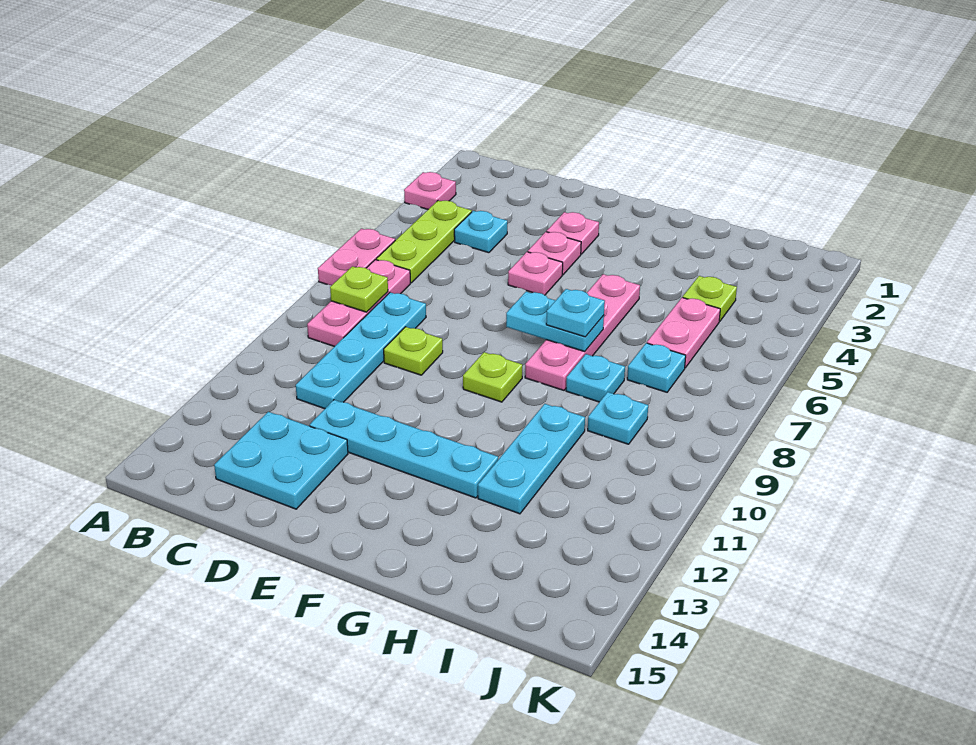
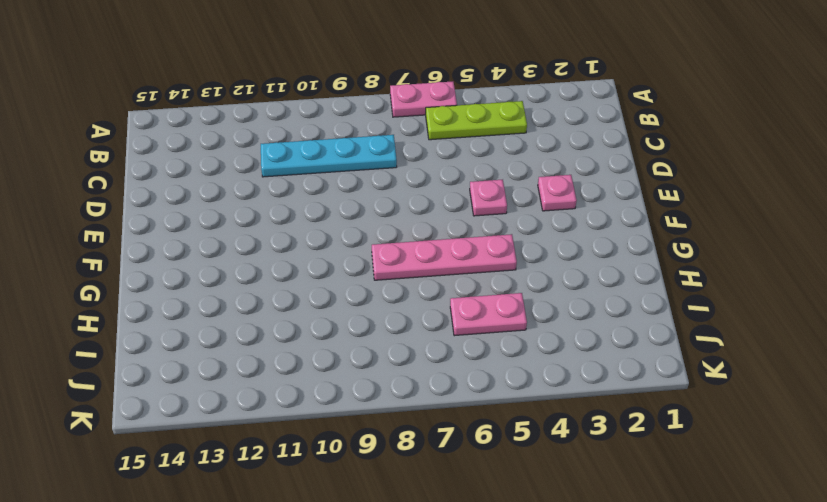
none -> pink 1x1 plate [404,172,456,209]
none -> pink 1x3 plate [307,260,410,347]
none -> cyan 1x1 plate [454,211,507,253]

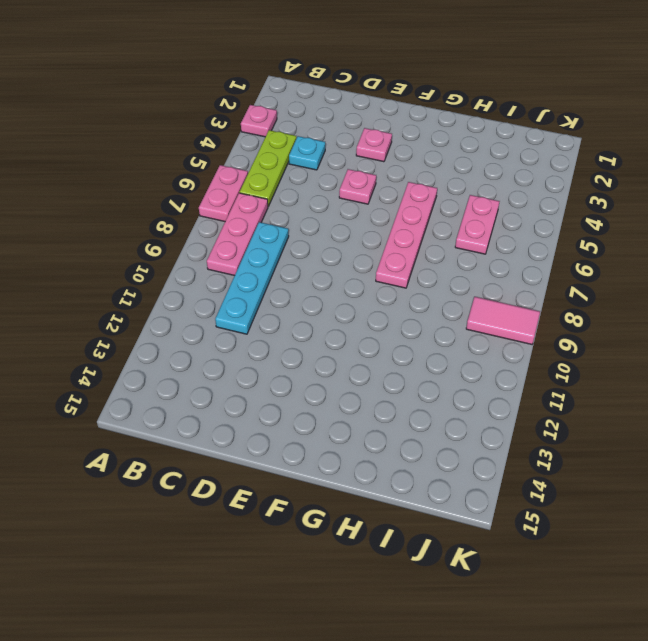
pink 1x2 tile [466,297,540,344] -> none
none -> cyan 2x2 plate [214,412,348,509]
none -> lime 1x1 plate [384,327,443,375]
none -> cyan 1x4 plate [310,400,498,498]

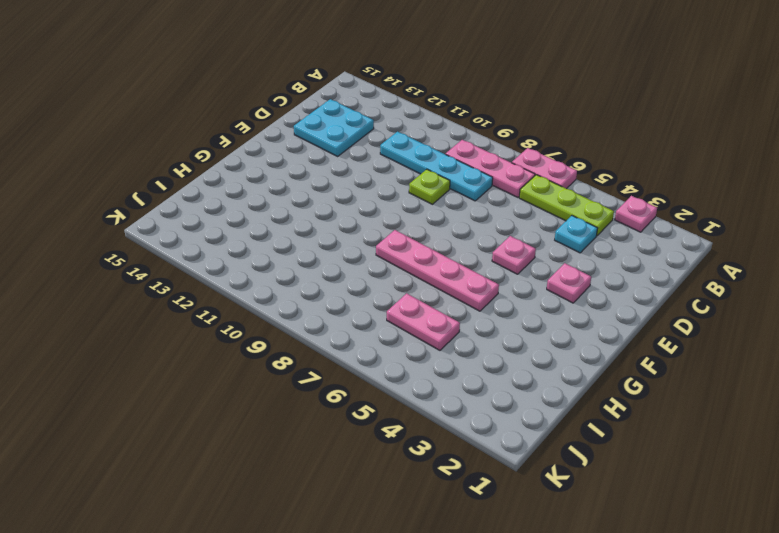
none -> cyan 1x4 plate [310,400,498,498]
none -> pink 1x1 plate [528,232,581,275]
none -> lime 1x1 plate [463,352,522,402]

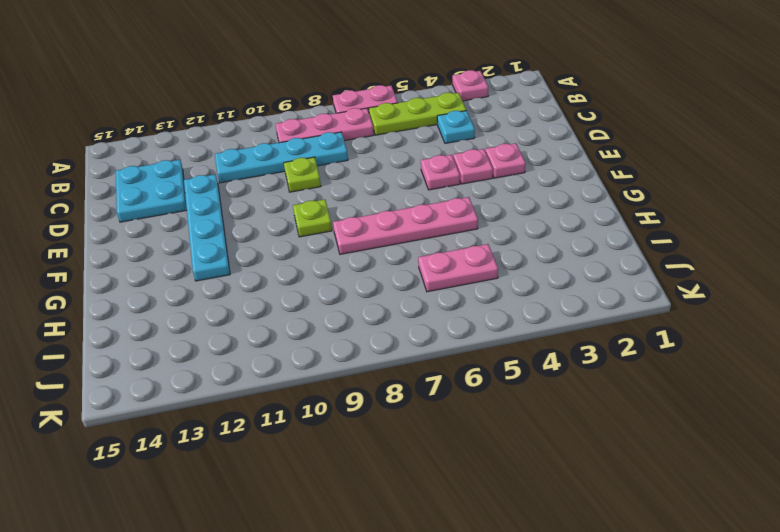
none -> cyan 1x1 plate [566,354,625,402]
none -> cyan 1x3 plate [478,404,585,514]
none -> lime 1x1 plate [683,276,737,321]

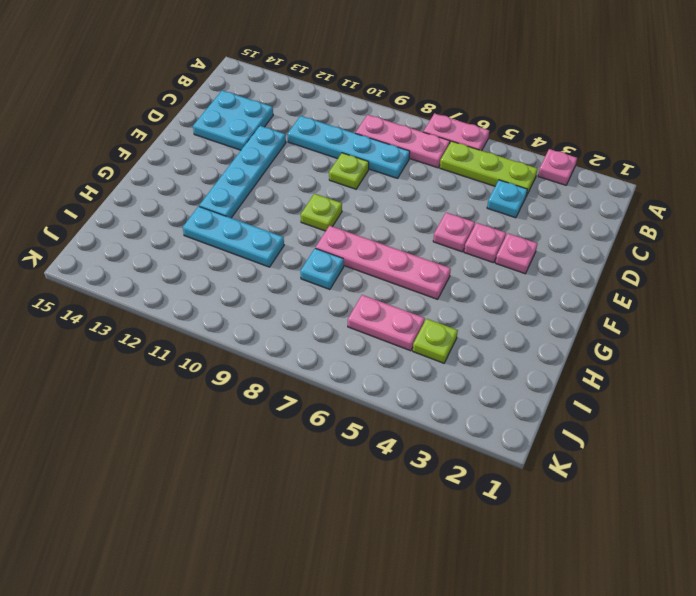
none -> cyan 1x1 plate [627,343,686,392]
none -> cyan 1x1 plate [588,392,648,444]
none -> lime 1x1 plate [330,266,388,312]

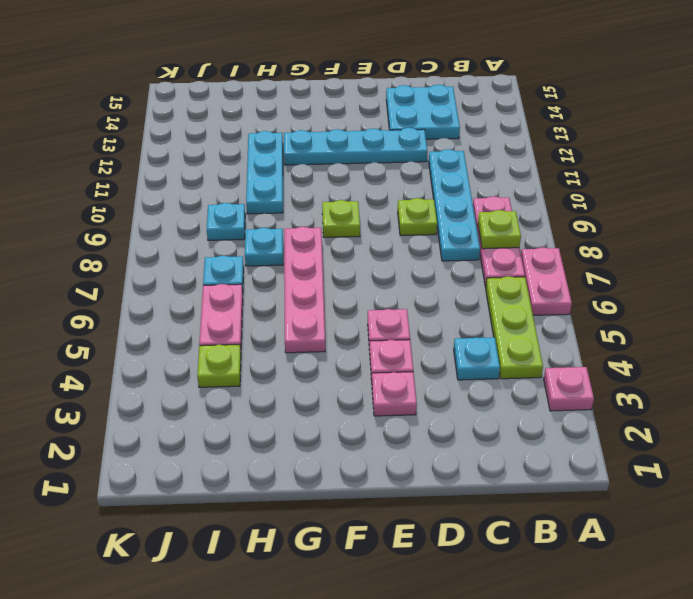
none -> cyan 1x2 plate [506,292,604,352]
none -> cyan 1x1 plate [546,289,605,337]

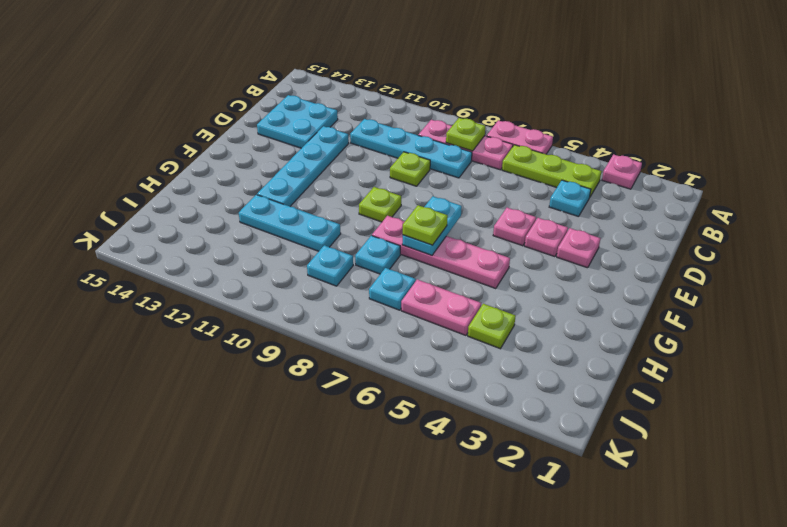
lime 1x1 plate [403,205,448,245] -> cyan 1x1 plate [546,289,605,337]

